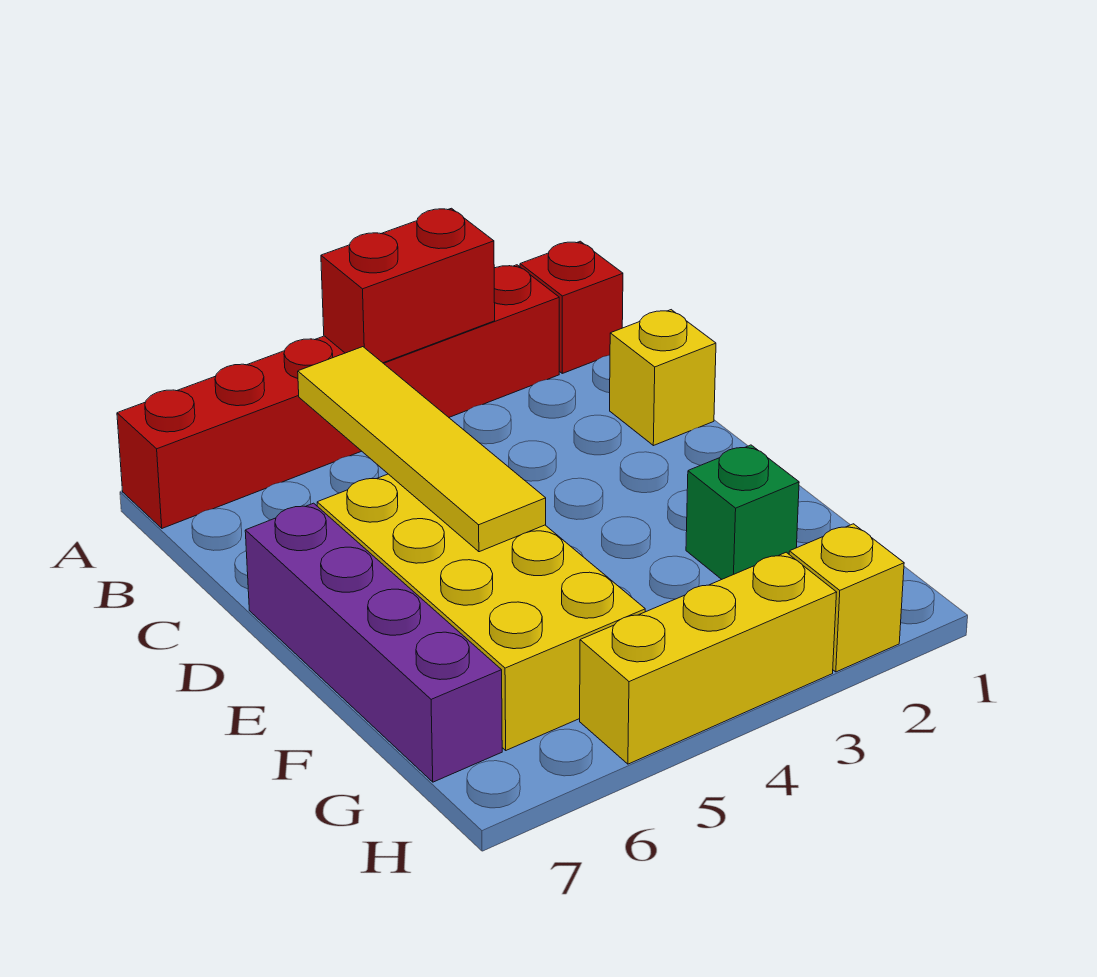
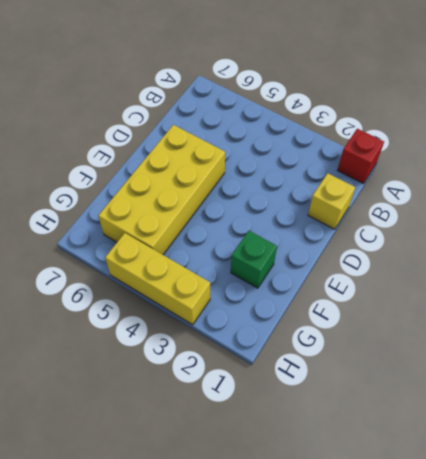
none -> red 1x6 brick [117,265,559,528]
none -> purple 1x4 brick [245,503,502,782]

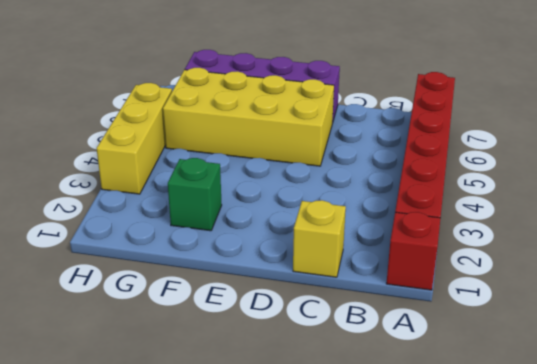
none -> yellow 1x1 brick [789,524,904,672]
none -> red 1x2 brick [321,208,495,363]

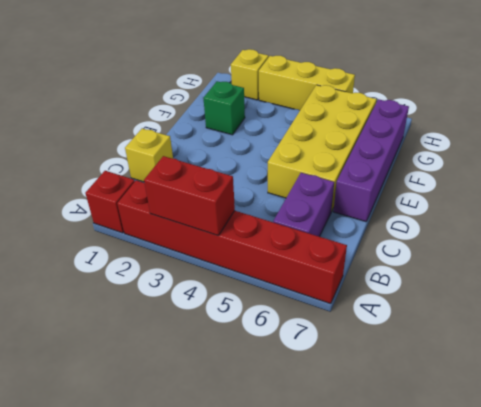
purple 1x2 brick [273,173,334,237] -> none
none -> yellow 1x4 tile [298,347,546,552]

